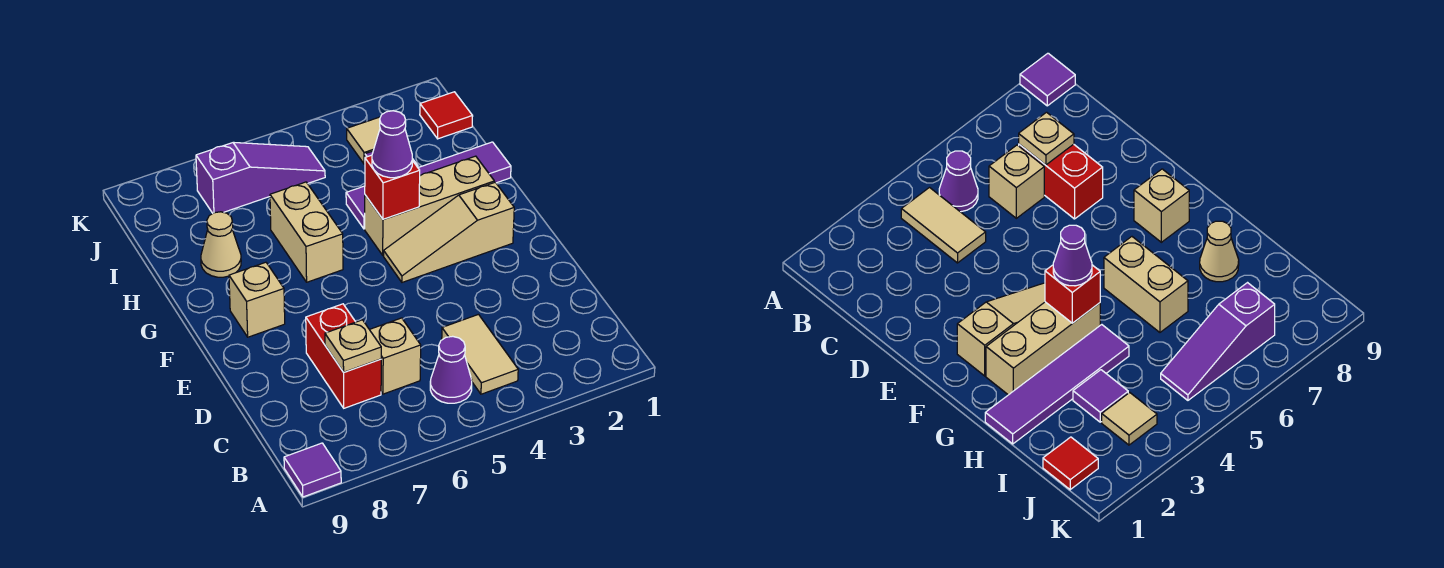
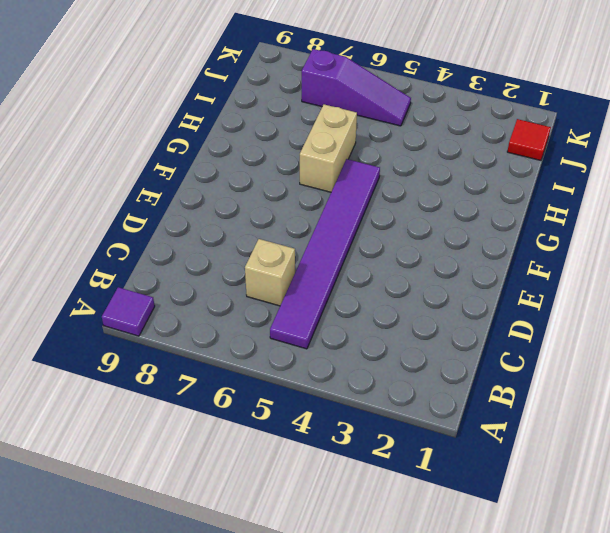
purple 1x6 tile [270,159,380,349] -> purple 1x1 cone [430,336,472,403]
none -> tan 1x2 tile [442,314,518,394]
none -> red 1x2 brick [306,304,381,408]
none -> tan 1x3 slope [384,182,514,282]

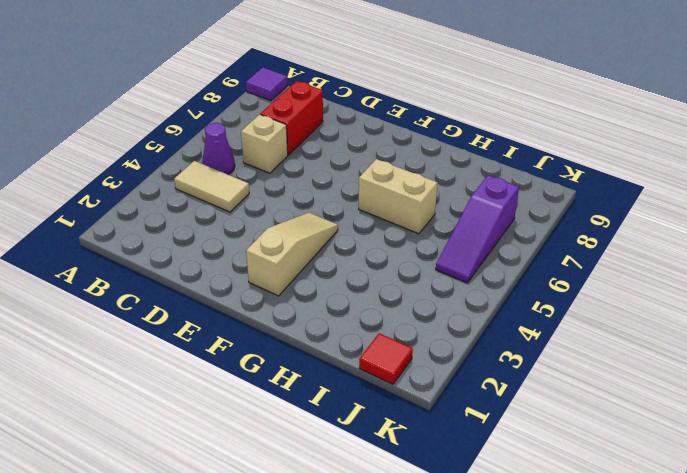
red 1x2 brick [261,81,323,155] -> red 1x2 brick turned to [306,304,381,408]
none -> tan 1x1 brick [229,262,285,337]
none -> tan 1x3 brick [365,156,494,255]
none -> purple 1x4 tile [346,142,511,229]

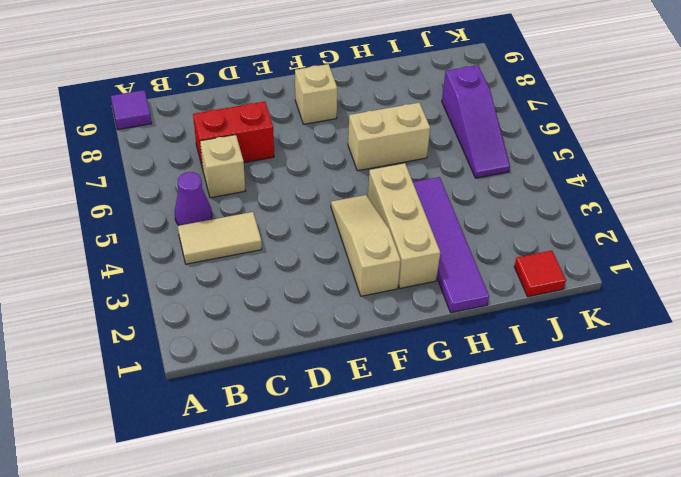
none -> tan 1x1 cone [201,212,241,277]
none -> purple 1x1 tile [1073,370,1128,422]
none -> tan 1x1 tile [347,117,380,164]

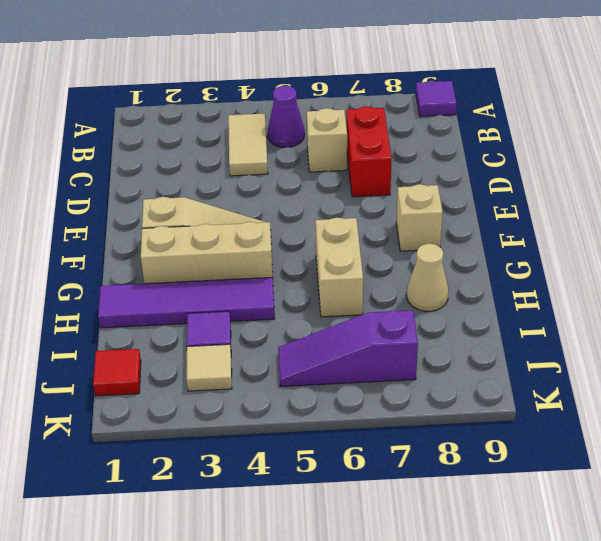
none -> tan 1x1 plate [325,320,381,372]
none -> red 1x1 brick [365,155,420,219]
none -> purple 1x1 cone [372,111,412,178]

